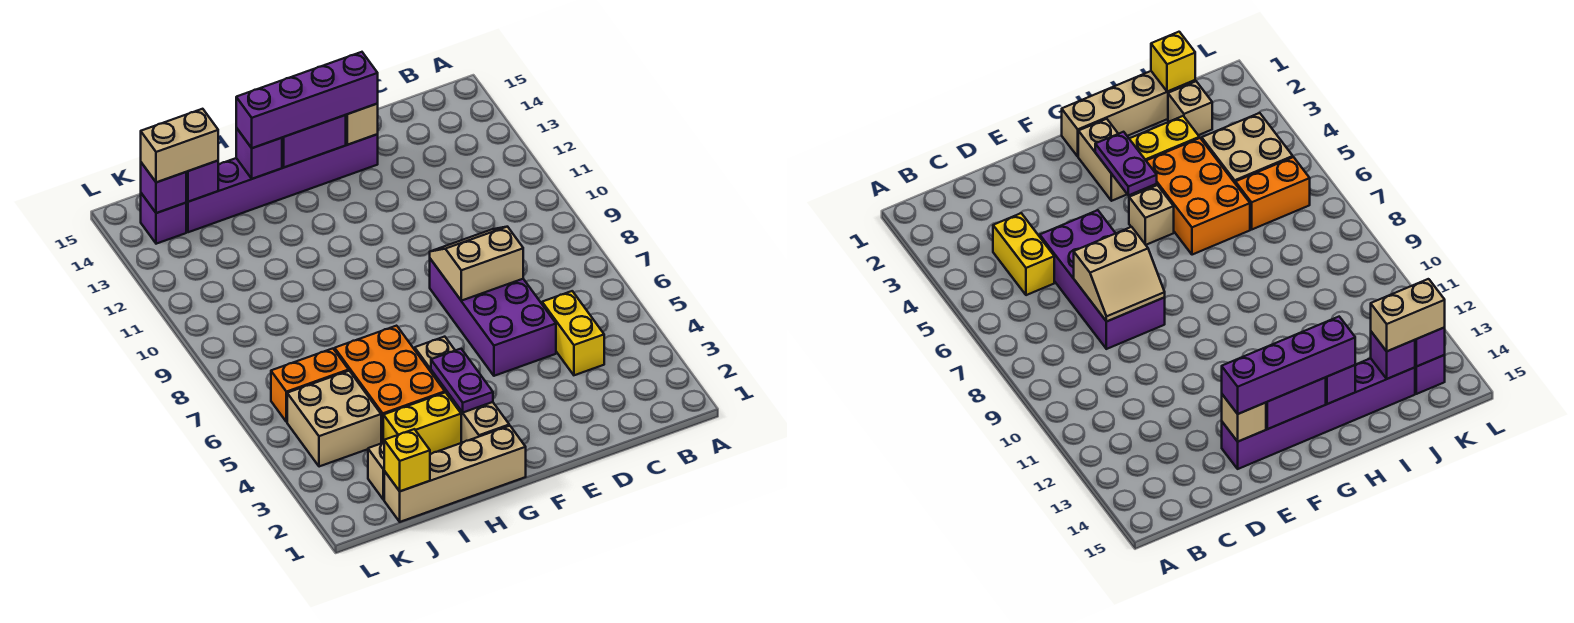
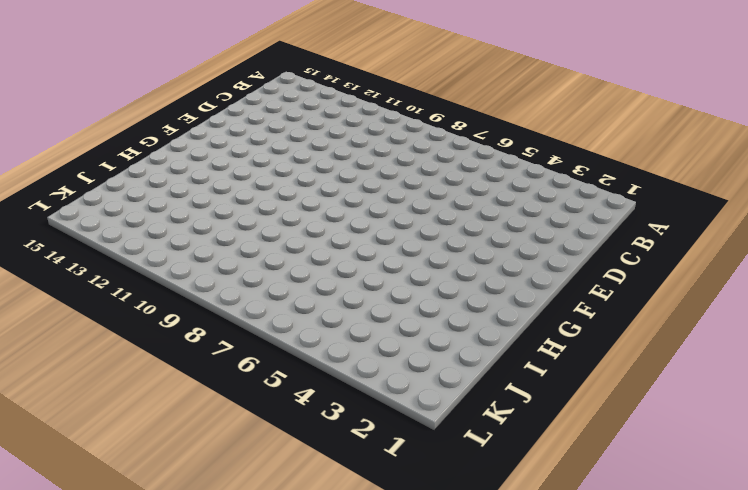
none -> yellow 1x2 brick [542,291,604,375]
none -> purple 2x4 brick [430,259,556,376]
none -> purple 1x6 brick [186,134,378,232]

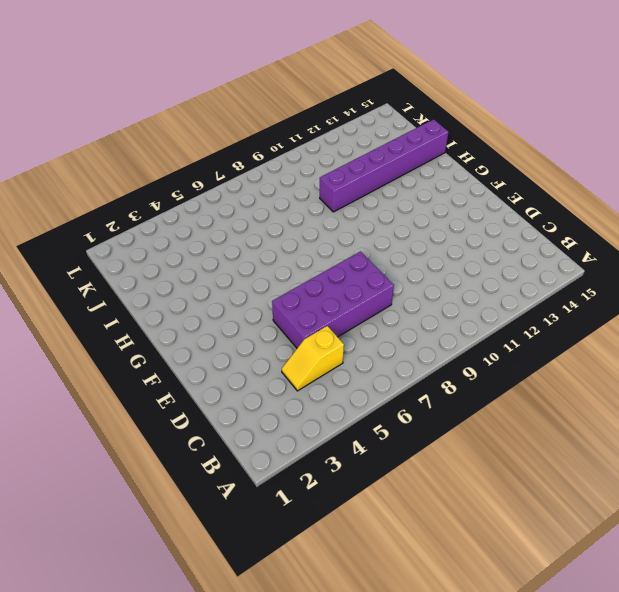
yellow 1x2 slope [282,326,344,391] -> yellow 1x2 brick [542,291,604,375]
purple 1x6 brick [320,119,449,212] -> purple 1x6 brick turned to [186,134,378,232]
none -> tan 1x4 brick [384,426,526,522]
none -> tan 1x2 brick [447,392,509,443]
none -> tan 1x1 brick [415,337,455,393]

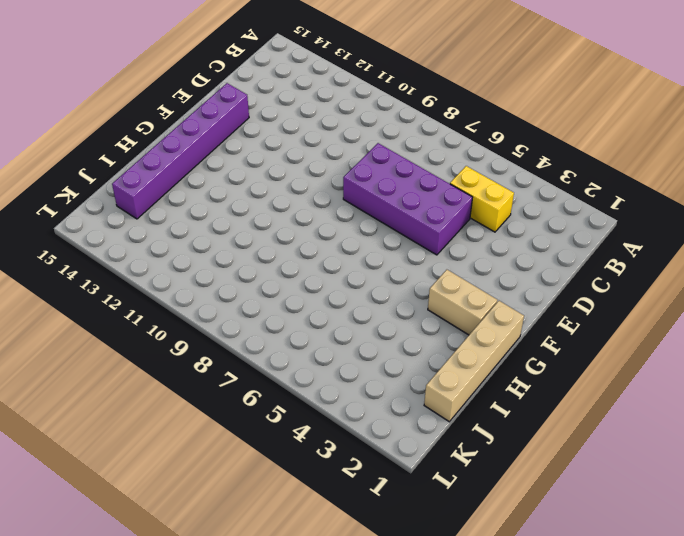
none -> tan 1x1 brick [415,337,455,393]
none -> yellow 1x2 brick [383,393,461,454]
none -> orange 2x3 brick [335,326,445,443]

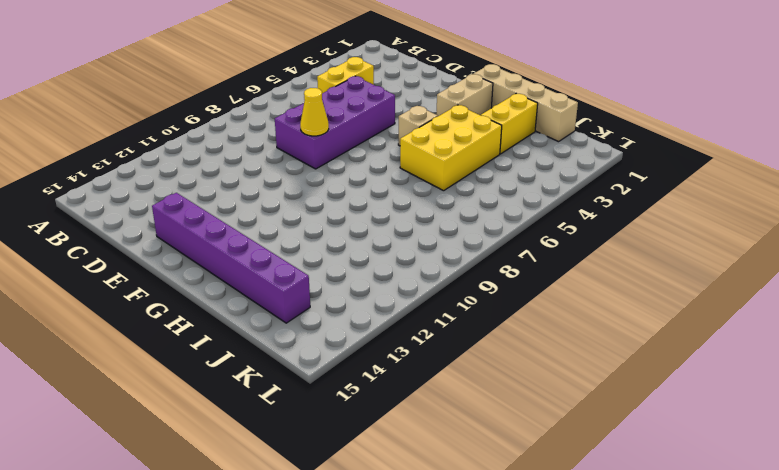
yellow 1x1 cone [300,88,329,136] -> tan 2x2 slope [430,227,523,301]
yellow 2x3 brick [400,105,502,191] -> orange 2x3 brick [335,326,445,443]
yellow 1x2 brick [481,94,538,154] -> yellow 1x2 brick turned to [383,393,461,454]
none -> tan 1x1 brick [368,443,384,500]
none -> tan 2x2 brick [287,371,381,467]
none -> orange 1x2 brick [271,349,349,422]

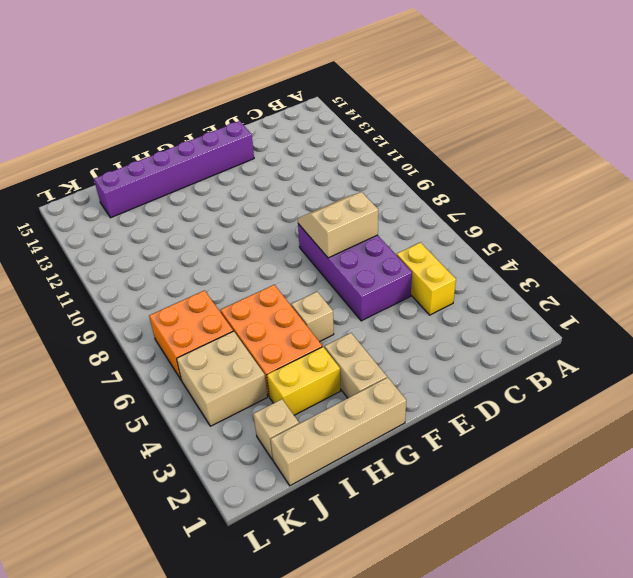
orange 2x2 brick [149,290,233,379] -> orange 1x2 brick [271,349,349,422]
none -> purple 1x1 brick [141,193,186,244]
none -> tan 1x1 brick [346,104,378,145]
none -> purple 1x2 brick [282,115,346,167]

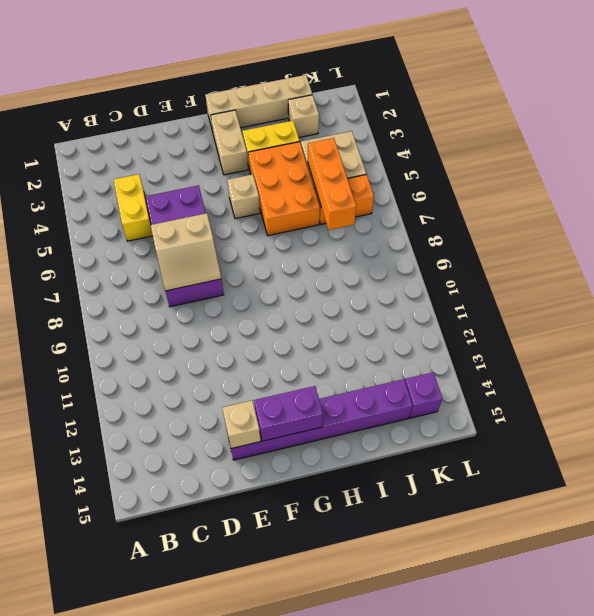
orange 1x3 brick [308,138,356,230] -> none
none -> purple 1x2 plate [431,349,493,412]
none -> purple 1x1 brick [236,128,282,179]
none -> yellow 1x1 brick [384,429,430,491]

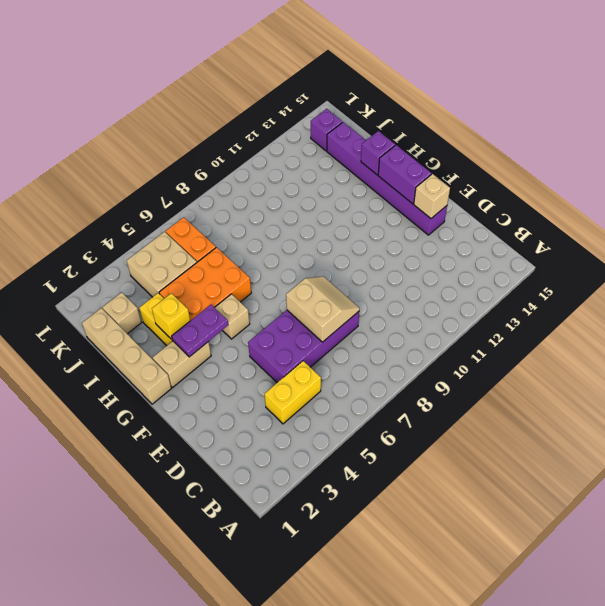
yellow 1x1 brick [152,293,190,339] -> yellow 1x1 brick moved to [384,429,430,491]
none -> purple 1x1 brick [186,161,218,202]
none -> purple 1x1 brick [141,163,186,213]
none -> purple 1x4 brick [236,52,378,148]

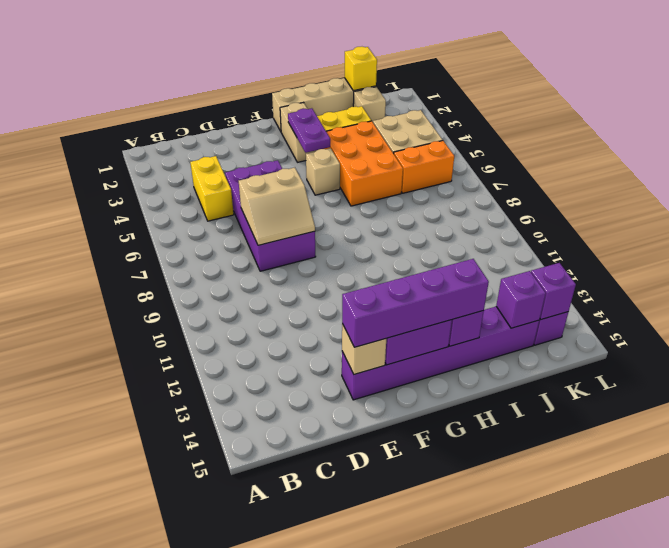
none -> tan 1x2 brick [141,109,218,182]

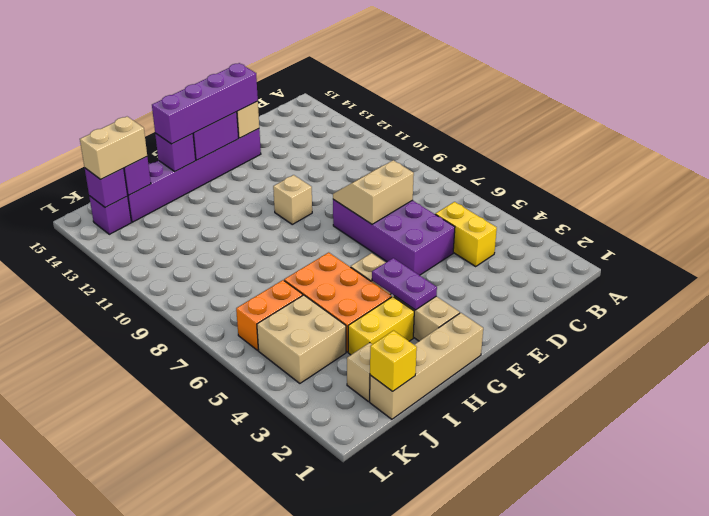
tan 1x1 brick [273,175,312,224] -> none

